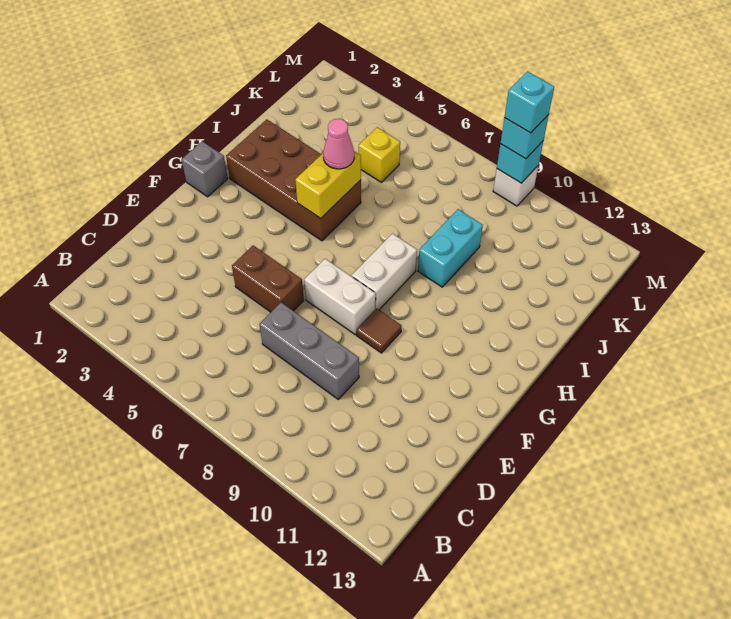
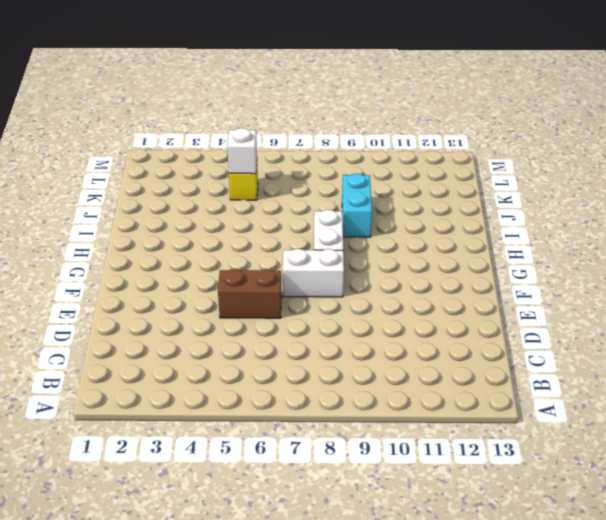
white 1x1 brick [227,128,257,174] -> white 1x1 brick moved to [493,166,538,206]
none -> grey 1x3 brick [259,303,359,399]
none -> brown 1x1 tile [357,308,402,353]
none -> grey 1x1 brick [182,141,228,197]

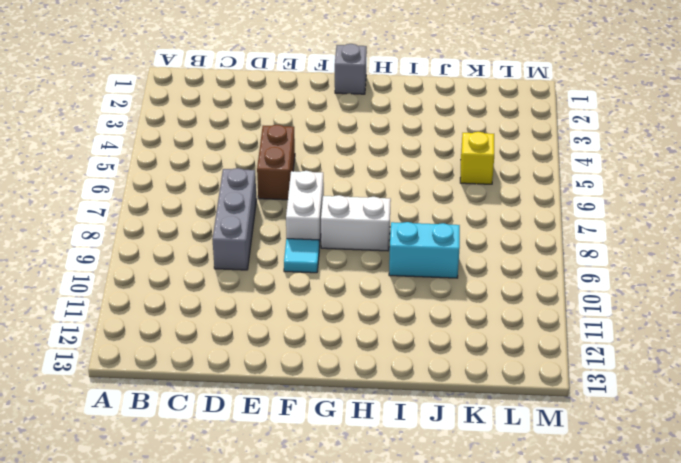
cyan 1x1 tile [284,239,319,273] -> brown 1x1 tile [357,308,402,353]
none -> brown 2x4 brick [226,119,361,241]
none -> white 1x1 brick [493,166,538,206]
none -> yellow 1x2 brick [295,151,361,218]

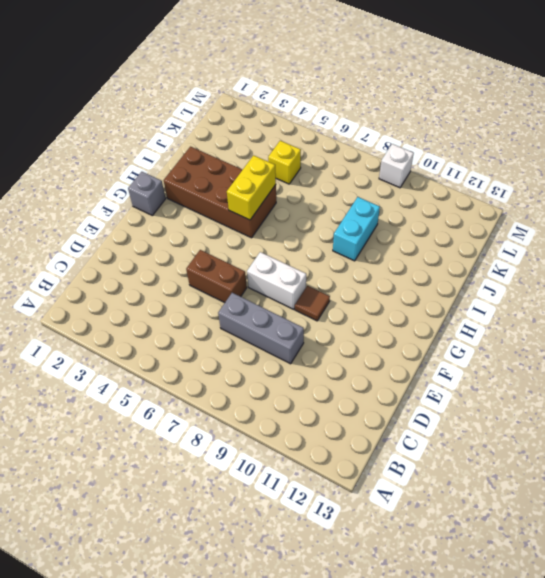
none -> white 1x2 brick [352,234,417,310]
none -> cyan 1x1 brick [497,141,543,183]
none -> pink 1x1 cone [323,119,354,169]

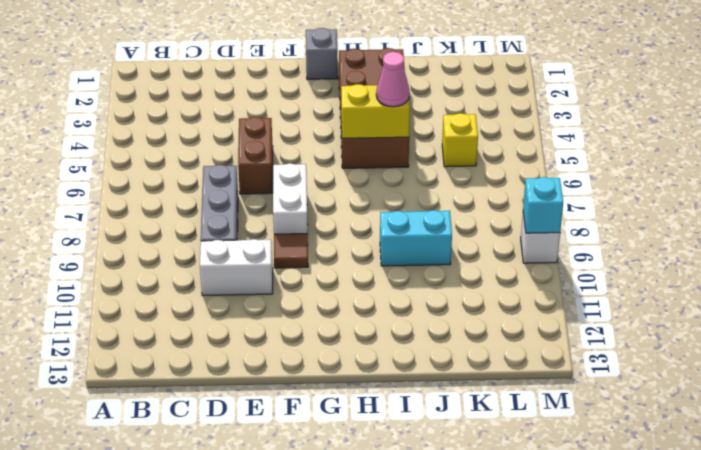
white 1x2 brick [200,239,273,296] -> white 1x2 brick moved to [352,234,417,310]
none -> cyan 1x1 brick [500,115,549,159]
none -> cyan 1x1 brick [504,71,554,133]

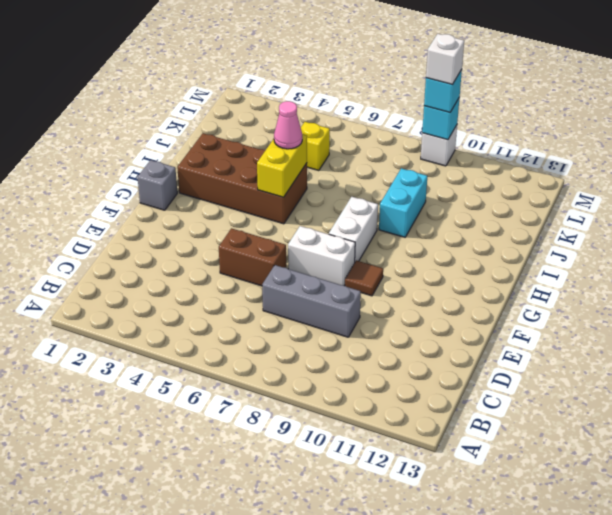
white 1x1 brick [426,34,464,85] -> cyan 1x1 brick [504,71,554,133]

